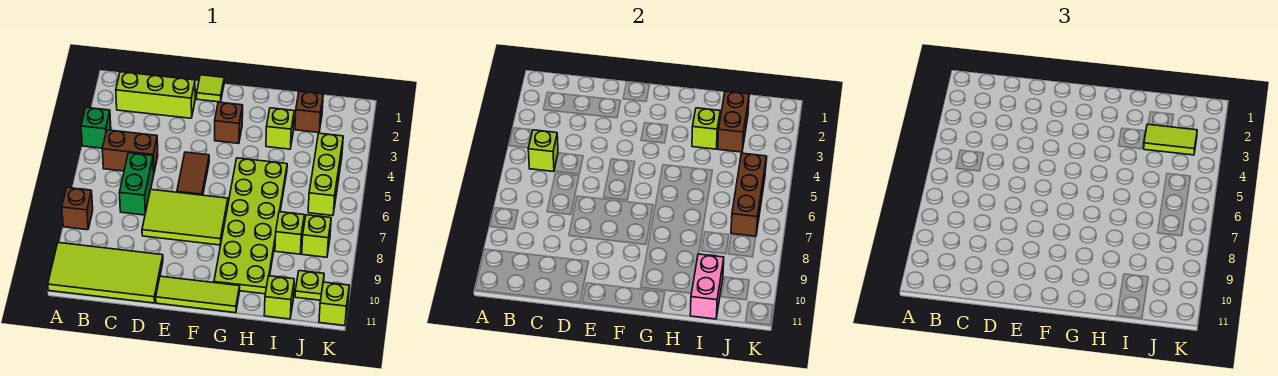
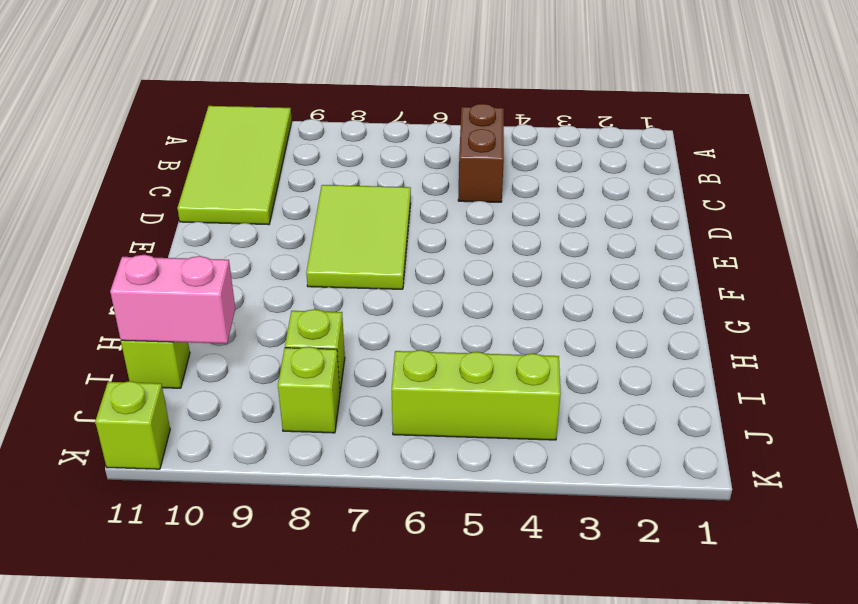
none -> green 1x1 brick [81,108,111,148]
none -> brown 1x1 brick [62,188,93,230]
none -> lime 1x3 brick [116,72,195,118]

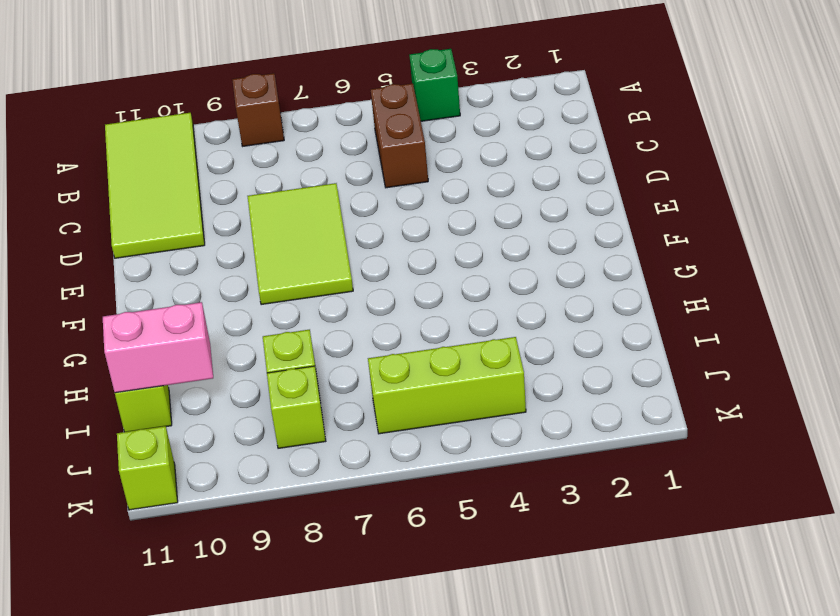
none -> lime 1x3 brick [116,72,195,118]
none -> green 1x2 brick [120,153,154,215]
none -> lime 1x1 tile [197,75,224,102]

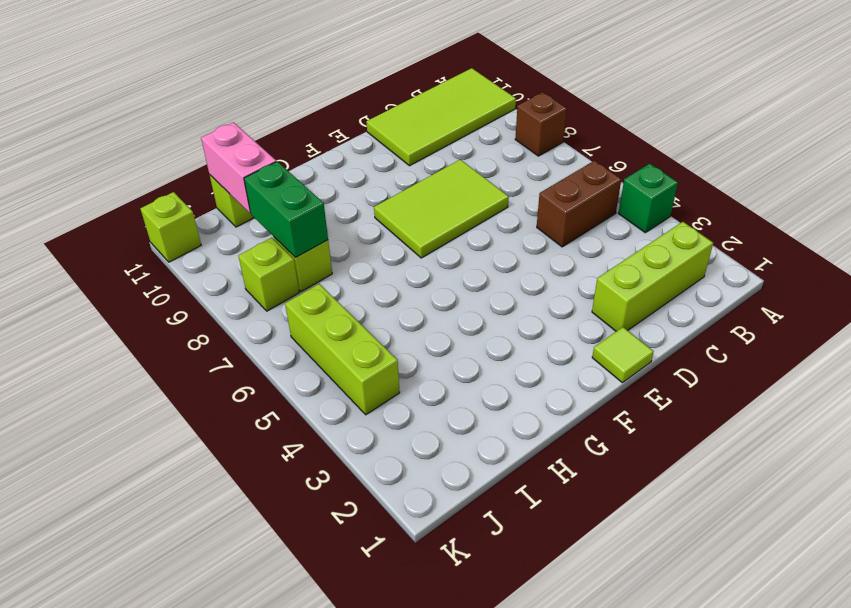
green 1x2 brick [244,162,328,257] -> green 1x2 brick moved to [120,153,154,215]
none -> brown 1x2 tile [177,152,209,195]
none -> lime 1x3 tile [156,276,240,313]
none -> brown 1x1 brick [215,102,243,144]

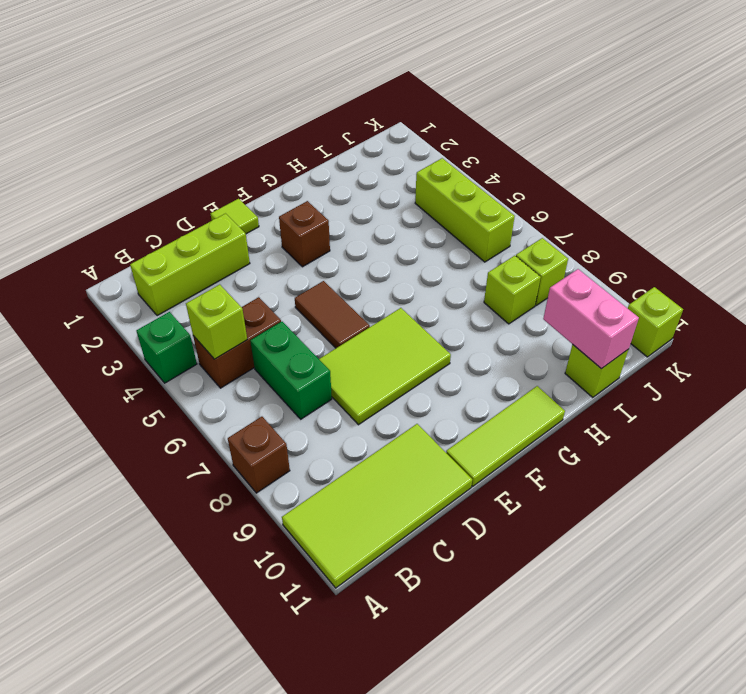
none -> lime 2x6 plate [214,158,287,294]
none -> lime 1x1 brick [266,108,294,149]
none -> brown 1x1 brick [295,91,323,133]

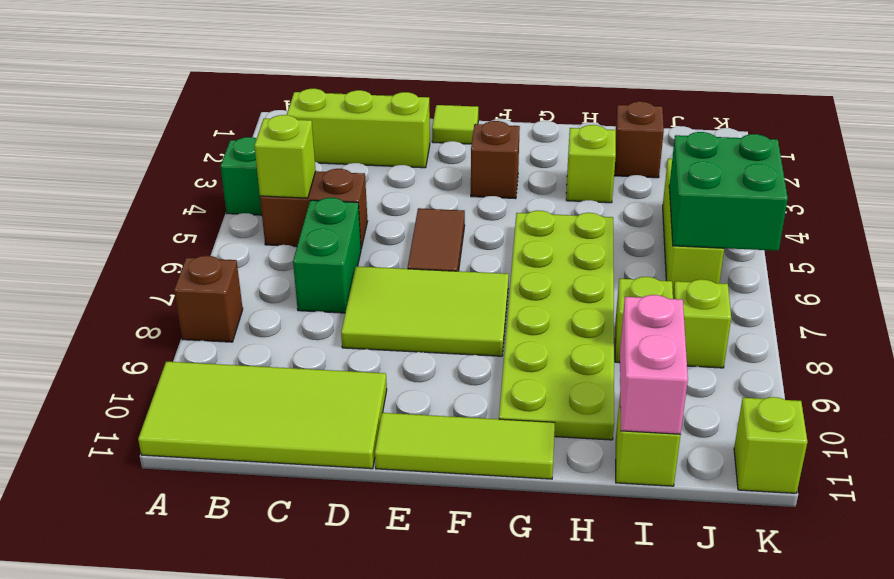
green 2x2 brick [669,132,788,251] -> brown 1x3 brick [731,153,766,236]
none -> lime 1x1 plate [295,271,324,300]
none -> lime 1x1 brick [692,108,720,149]
none -> brown 1x2 brick [718,91,749,152]

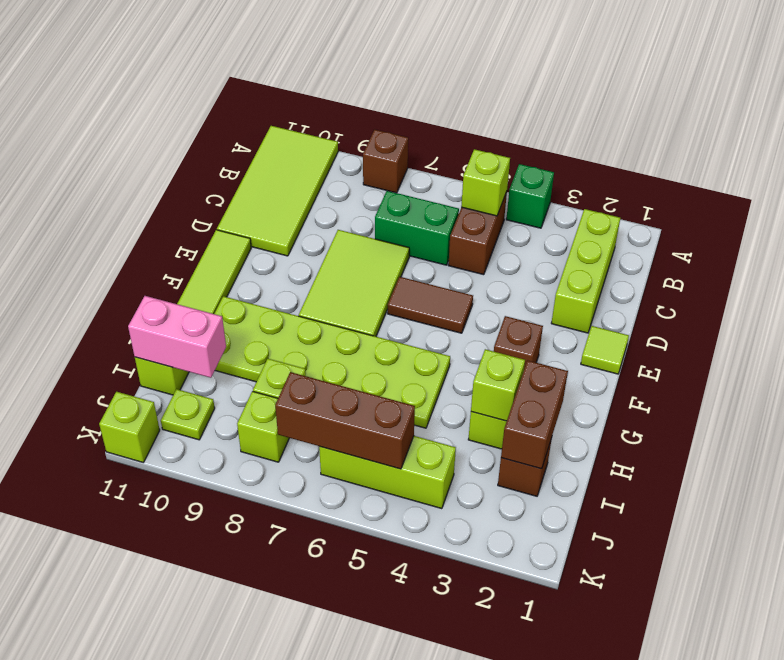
brown 1x2 brick [501,360,568,469] -> brown 1x2 brick turned to [718,91,749,152]
none -> lime 1x2 tile [1144,124,1197,155]

